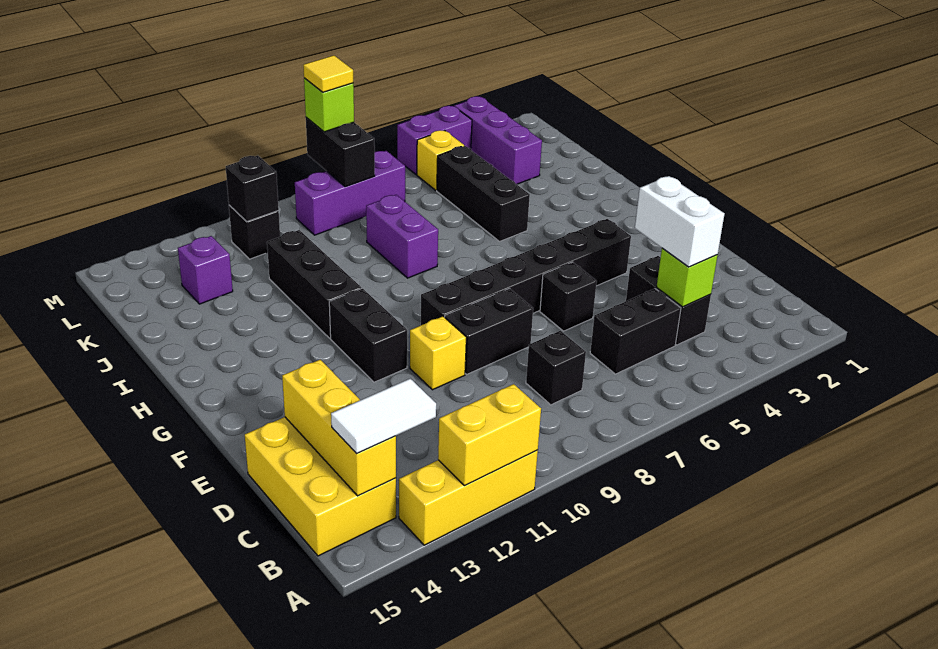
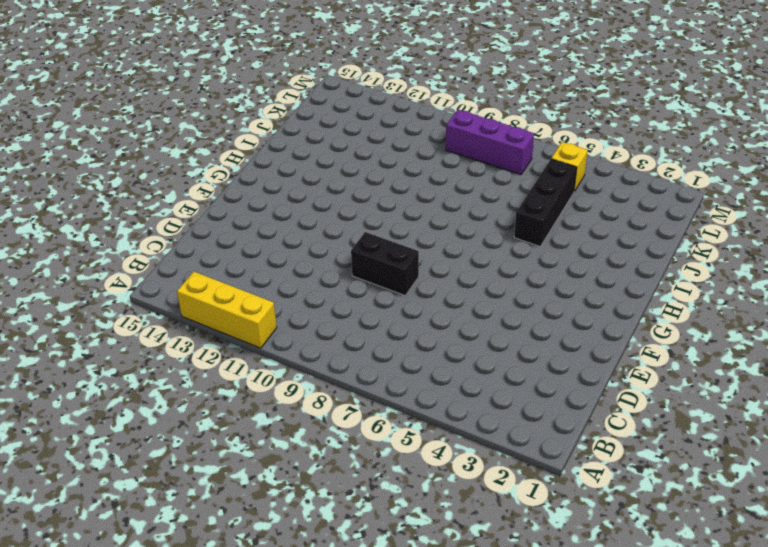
none -> yellow 2x3 brick [245,417,396,556]
none -> black 1x2 brick [626,256,711,345]
none -> black 1x2 brick [590,289,681,374]

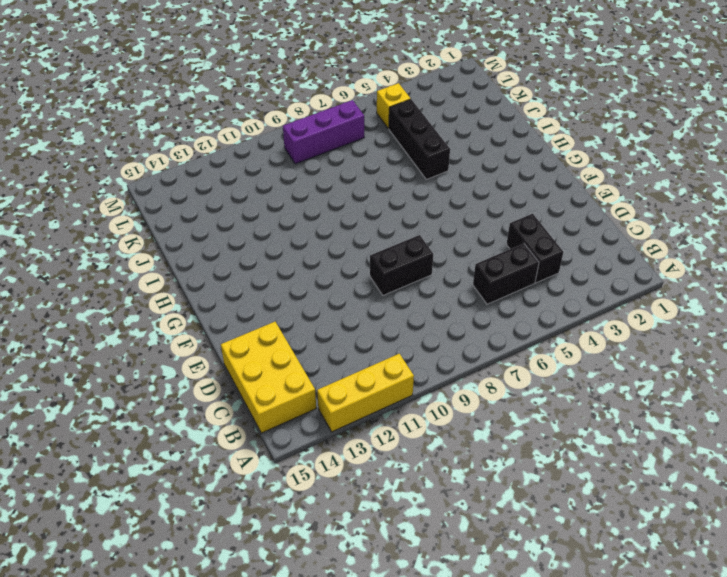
none -> black 1x1 brick [526,331,586,405]
none -> black 1x1 brick [540,262,597,331]
none -> yellow 1x1 brick [410,316,466,390]

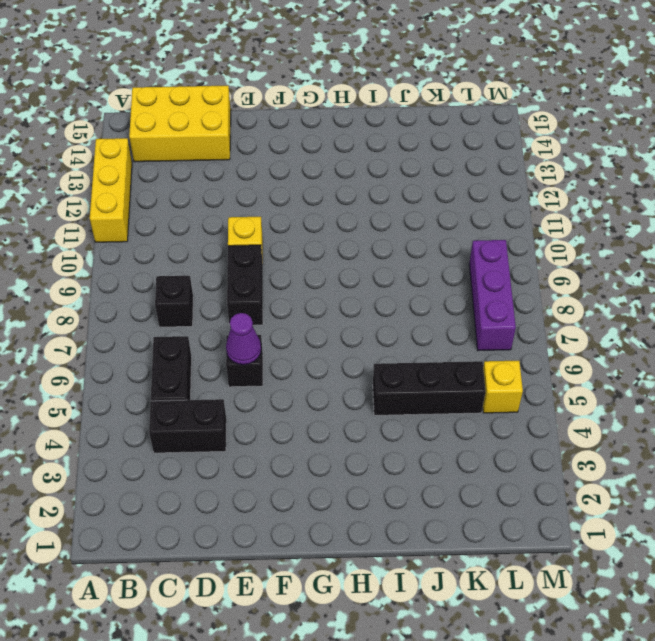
purple 1x1 cone [226,313,261,365] -> none
none -> black 1x6 brick [421,219,631,325]
none -> black 1x2 brick [329,288,407,382]
none -> black 1x3 brick [267,230,362,338]

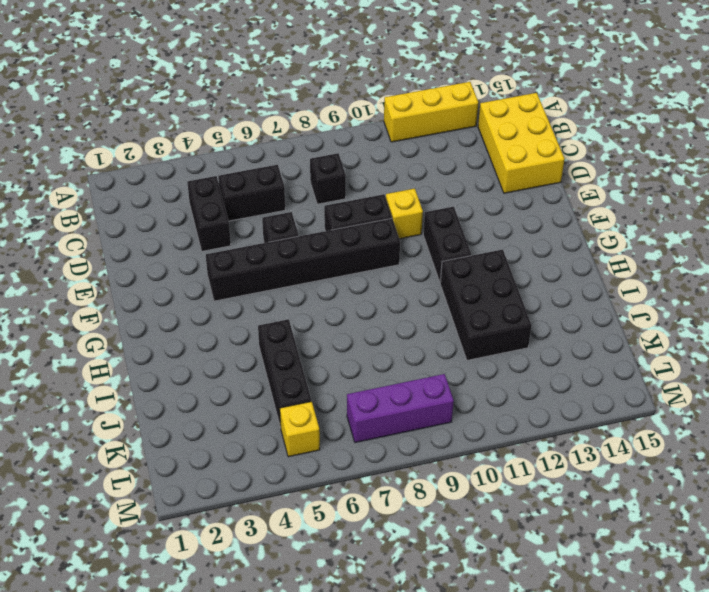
black 2x3 brick [440,250,532,360] -> black 1x3 brick [267,230,362,338]
none -> purple 1x2 brick [366,195,438,278]
none -> purple 1x3 brick [454,96,542,184]
none -> purple 1x1 brick [178,236,233,304]

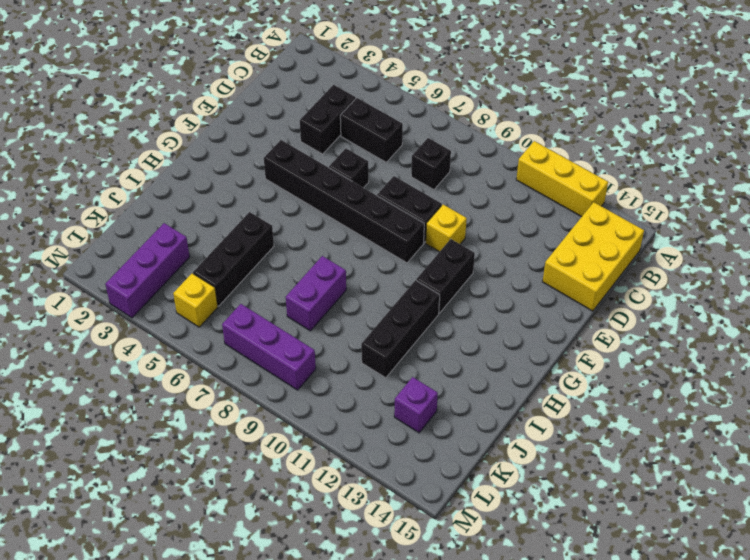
none -> black 1x1 brick [229,205,280,259]
none -> purple 1x2 brick [397,106,472,174]
none -> yellow 1x2 brick [438,384,541,486]

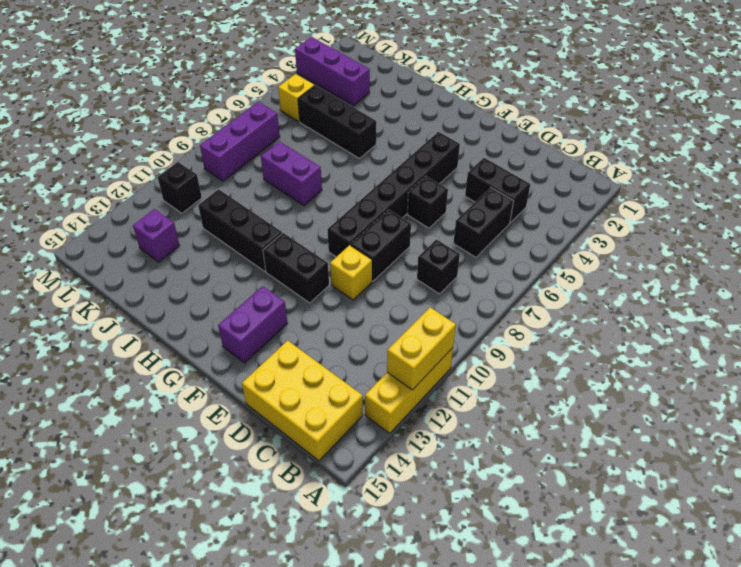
purple 1x2 brick [218,286,288,363] -> purple 1x2 brick moved to [397,106,472,174]
none -> yellow 1x3 brick [282,360,396,496]
none -> lime 1x1 brick [657,248,718,307]
none -> black 1x2 brick [306,118,375,187]

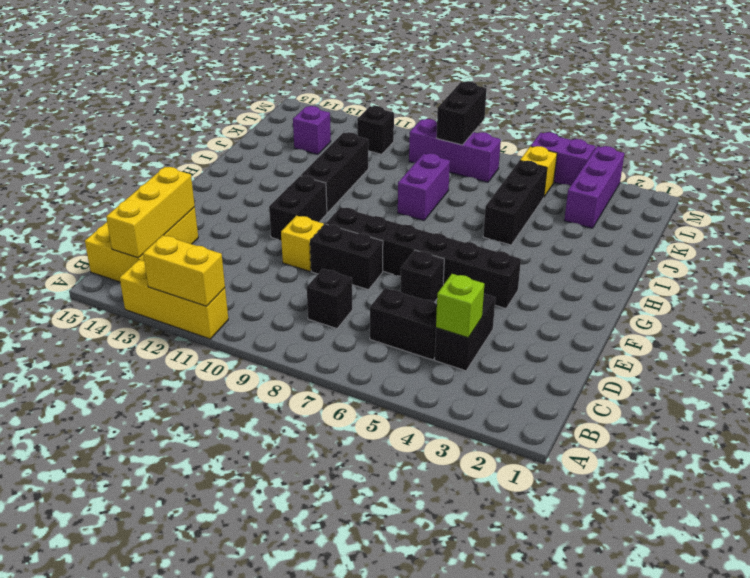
none -> black 1x1 brick [226,156,279,222]
none -> white 1x2 tile [331,379,436,454]
none -> white 1x2 brick [635,176,724,267]

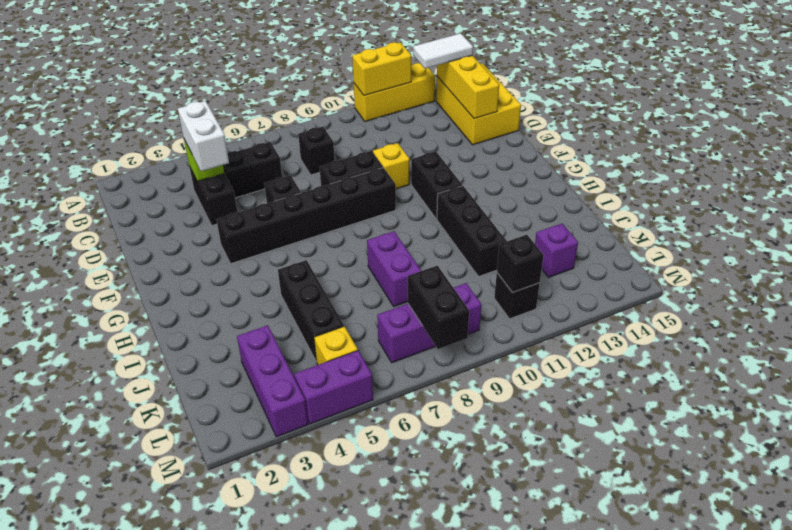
none -> lime 1x1 brick [304,78,354,132]
none -> yellow 1x1 tile [303,55,353,92]

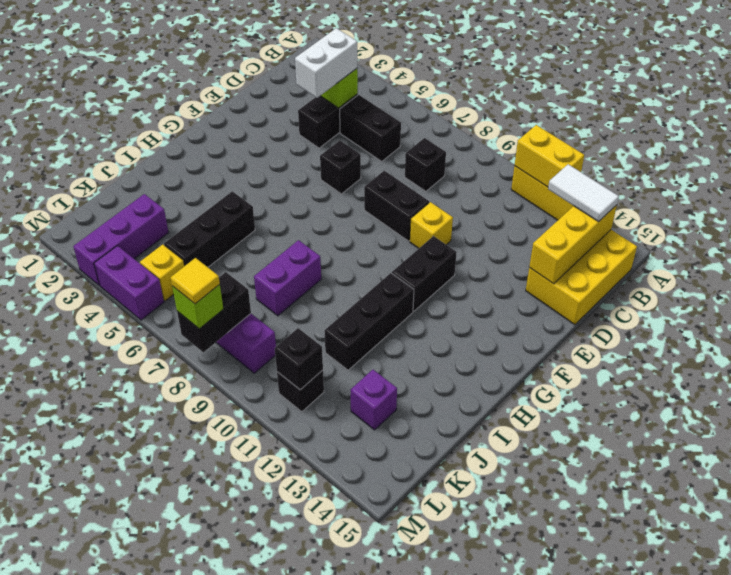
none -> black 1x6 brick [421,219,631,325]

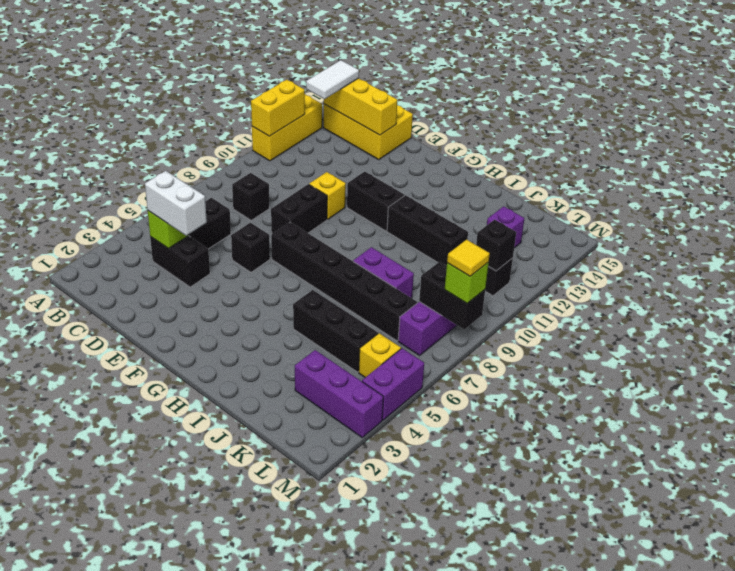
black 1x6 brick [271,222,417,341] -> black 1x6 brick turned to [421,219,631,325]

